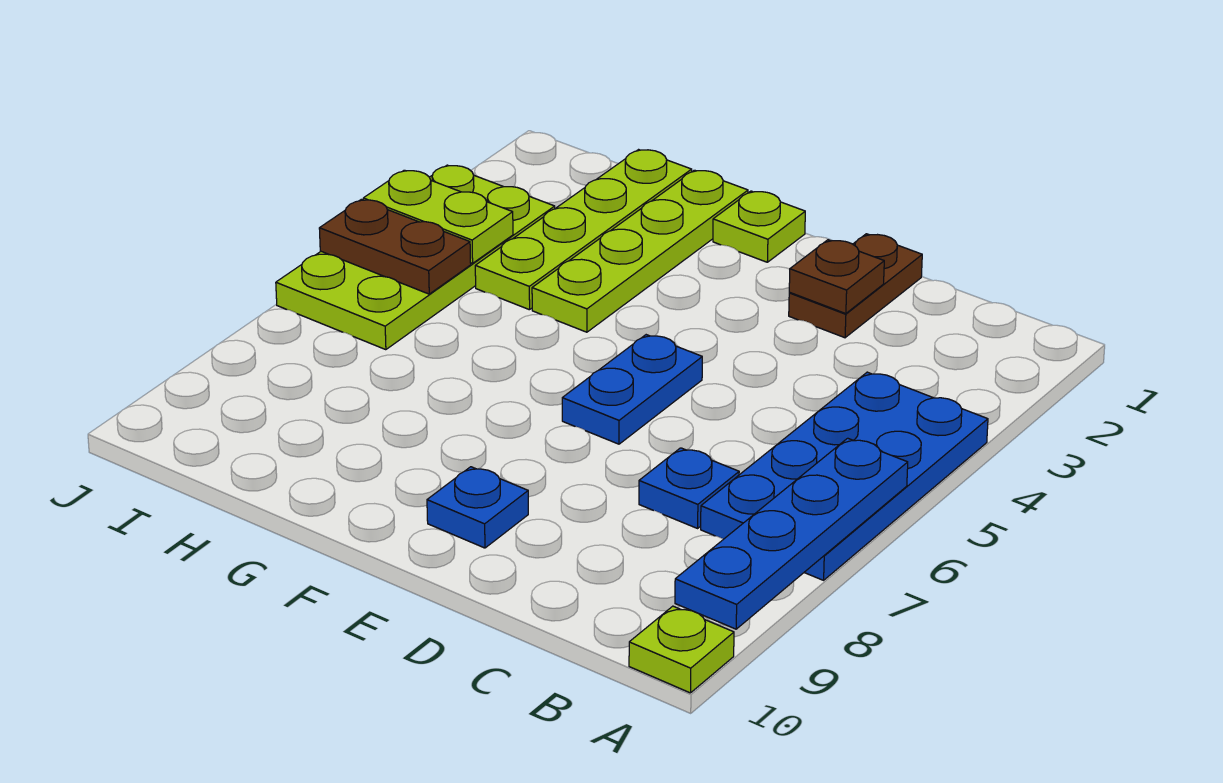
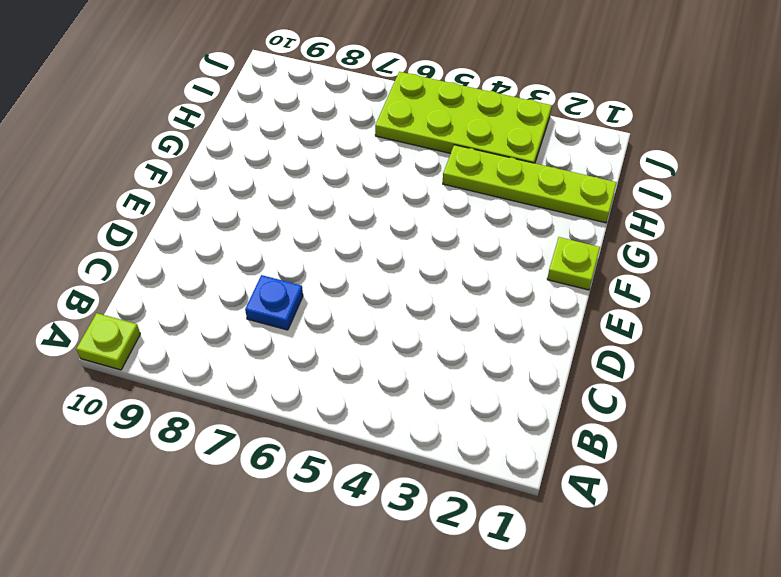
none -> blue 2x4 plate [701,372,988,580]
none -> brown 1x2 plate [789,234,922,338]
none -> blue 1x2 plate [562,335,702,444]

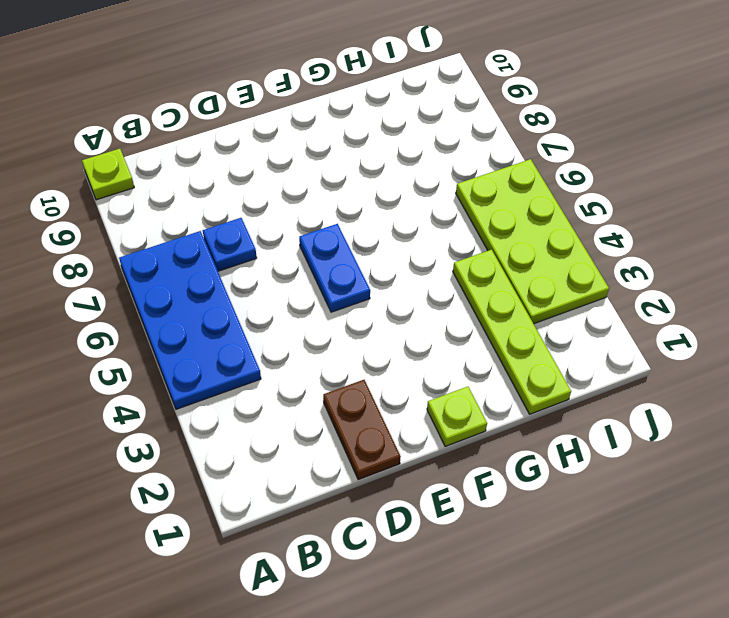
none -> blue 1x1 plate [427,467,528,548]
none -> lime 1x4 plate [532,170,748,332]
none -> blue 1x4 plate [675,438,908,629]

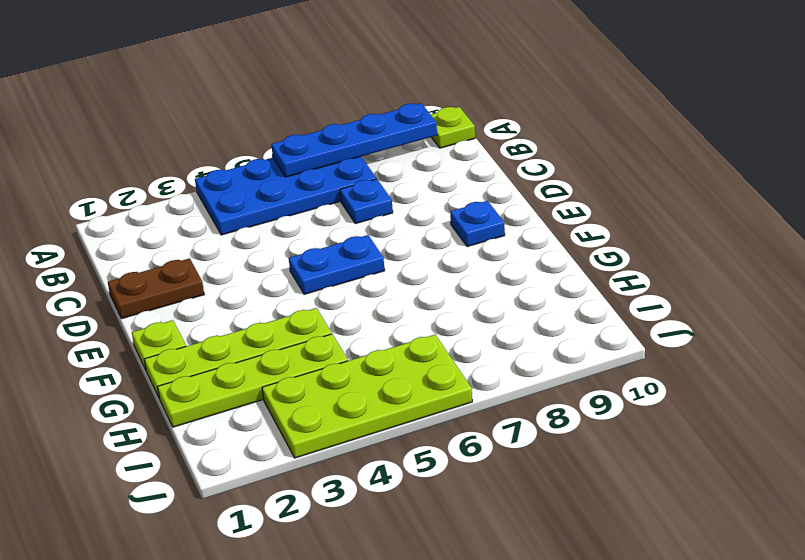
none -> brown 1x1 plate [789,240,884,314]
none -> lime 1x2 plate [363,170,513,263]
none -> brown 1x2 plate [319,199,471,294]

